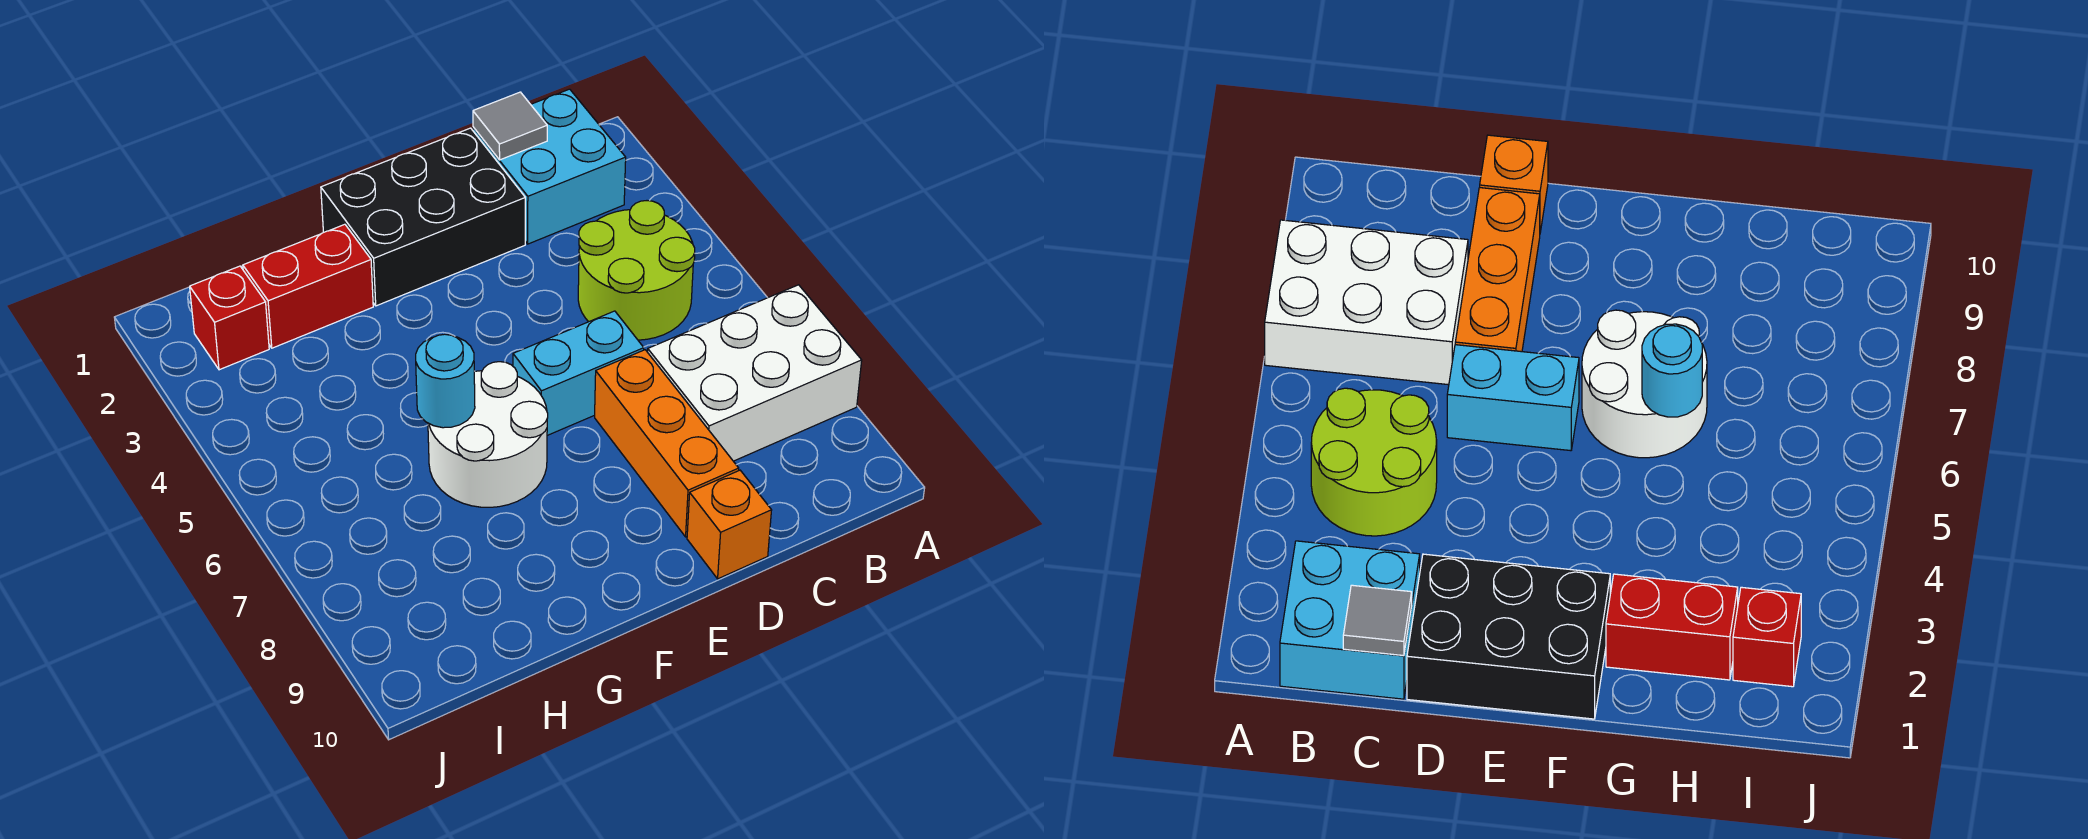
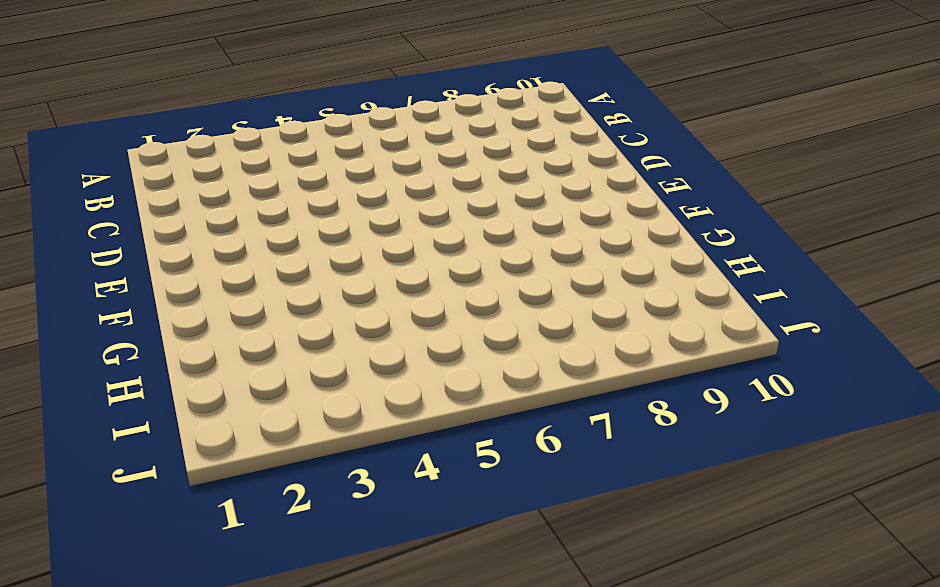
none -> white 2x3 brick [648,285,862,461]
none -> cyan 2x2 brick [473,89,626,244]
none -> lime 2x2 round brick [578,201,695,340]

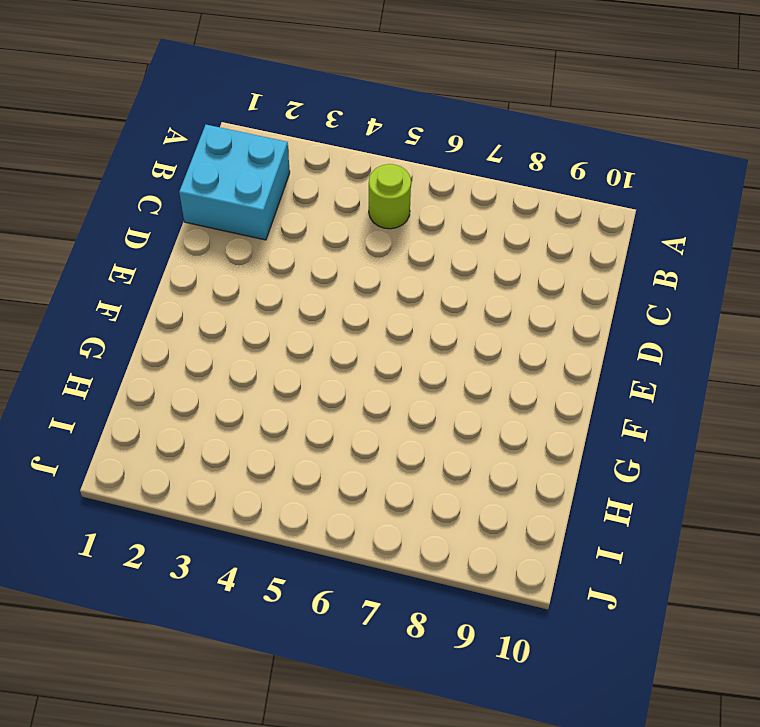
lime 1x1 round brick [369,164,411,229] -> lime 2x2 round brick [578,201,695,340]
none -> white 2x3 brick [648,285,862,461]
none -> black 2x3 brick [321,128,525,306]
none -> cyan 1x2 brick [513,311,644,435]

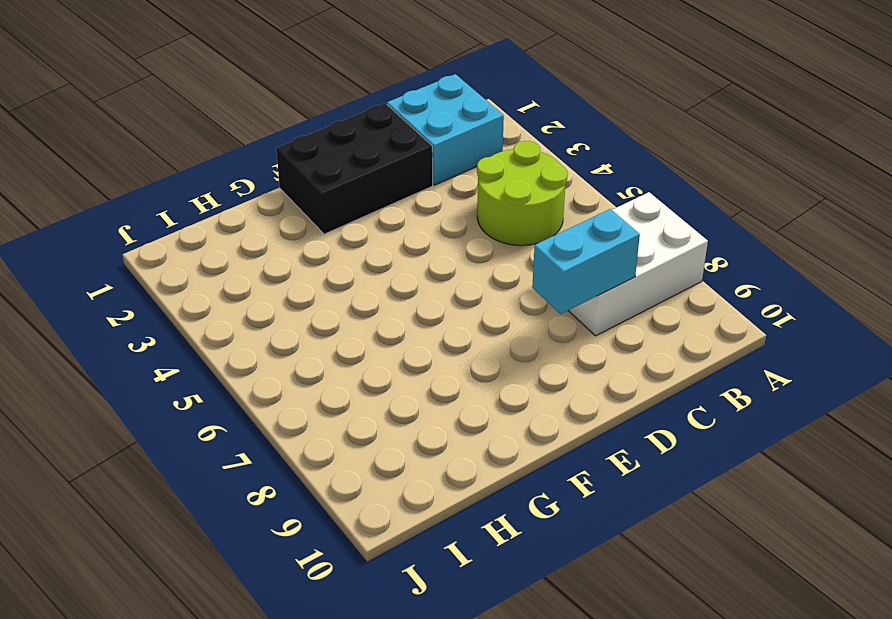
cyan 1x2 brick [532,209,640,314] -> cyan 1x2 brick moved to [513,311,644,435]
none -> orange 1x3 brick [595,350,739,537]
none -> orange 1x1 brick [687,470,772,579]
none -> white 2x2 round brick [428,362,548,507]

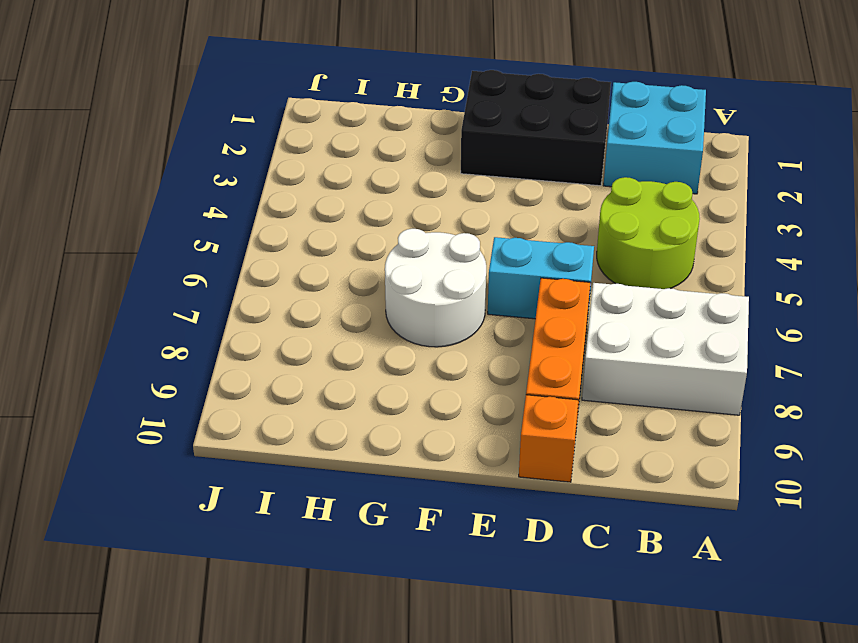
none -> red 1x2 brick [243,224,373,348]
none -> red 1x1 brick [190,266,269,370]
none -> grey 1x1 tile [473,92,547,160]

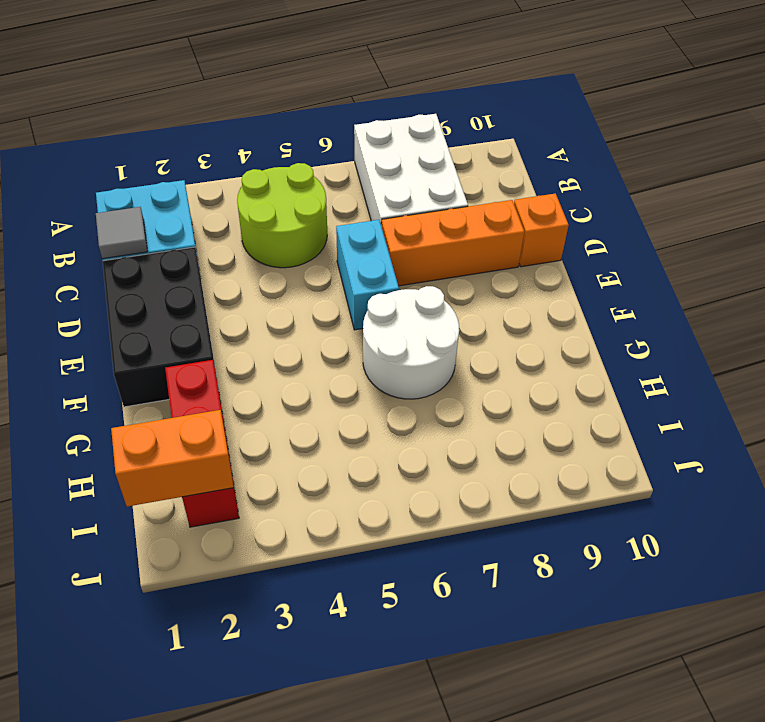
orange 1x2 brick [111,410,234,507] -> none
none -> cyan 1x1 round brick [416,334,475,428]

